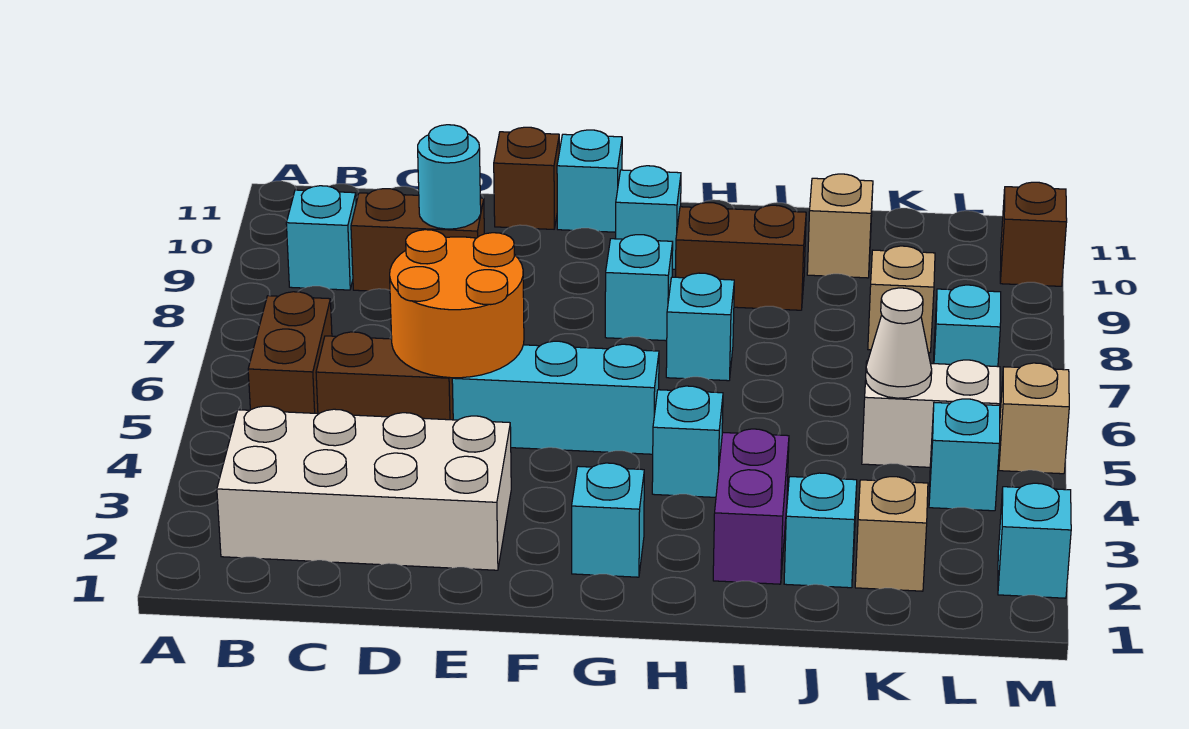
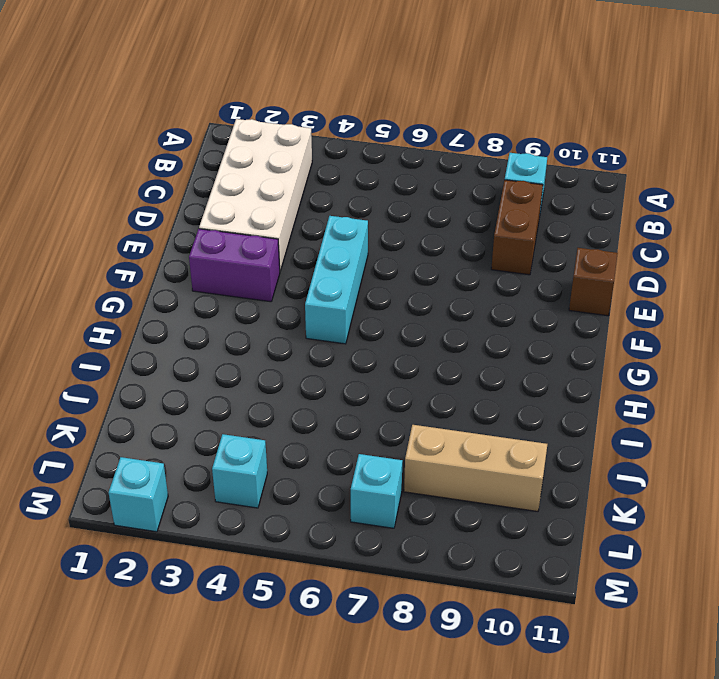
purple 1x2 brick [189,229,280,302] -> purple 1x2 brick moved to [713,429,789,584]
tan 1x3 brick [404,425,547,511] -> tan 1x1 brick [868,246,935,353]
none -> brown 1x2 brick [248,292,332,414]
none -> brown 1x2 brick [316,332,453,420]
none -> cyan 1x1 brick [557,130,622,232]

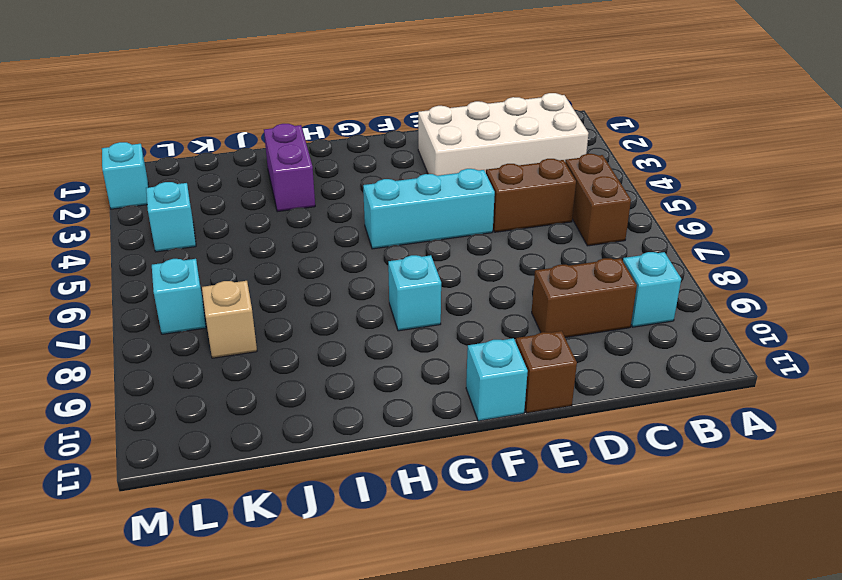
none -> cyan 1x1 brick [572,463,644,577]
none -> cyan 1x1 brick [616,166,681,269]
none -> cyan 1x1 brick [652,386,723,497]

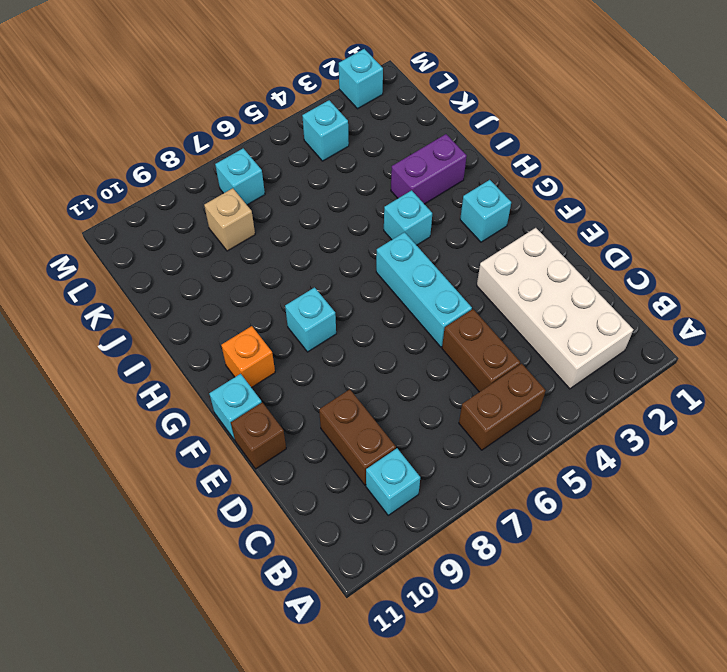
orange 1x1 brick [221,326,275,388] -> cyan 1x1 brick [616,166,681,269]
none -> cyan 1x1 brick [666,273,734,381]
none -> brown 1x2 brick [676,203,806,310]
none -> cyan 1x1 brick [784,473,857,588]

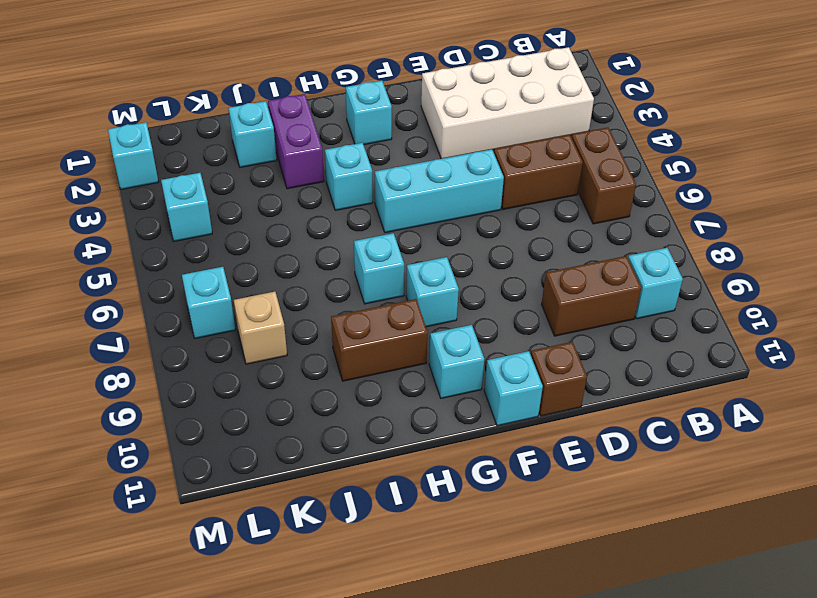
none -> tan 1x1 brick [807,174,873,278]
none -> tan 1x1 brick [855,477,928,591]
none -> white 1x2 brick [862,360,1000,467]

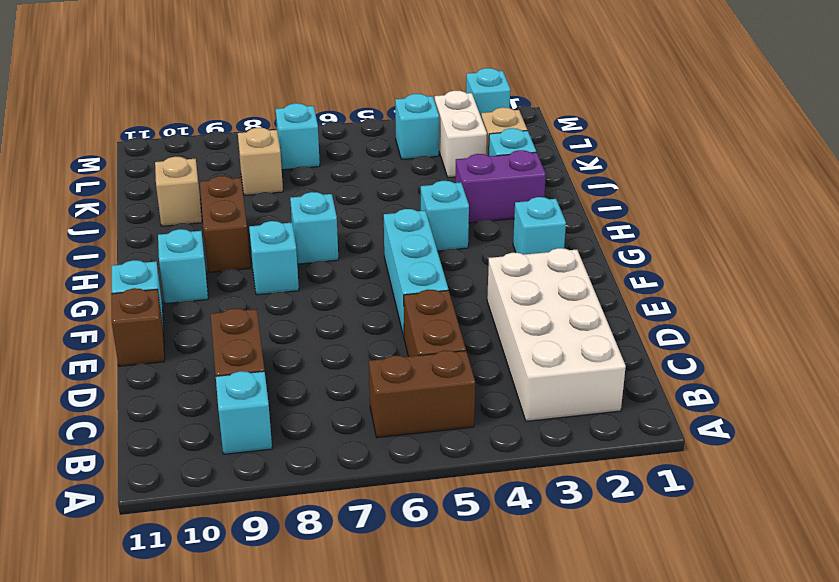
white 1x2 brick [435,91,487,178] -> white 1x2 brick moved to [862,360,1000,467]
none -> tan 1x1 brick [999,363,1069,474]
none -> brown 1x1 brick [1000,182,1067,286]
none -> orange 2x2 round brick [390,230,524,378]

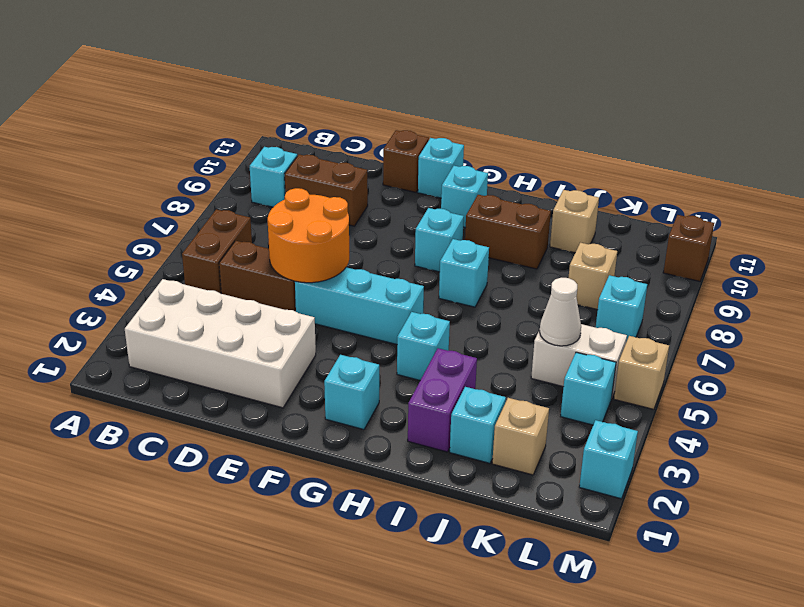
none -> cyan 1x1 round brick [418,125,481,229]

